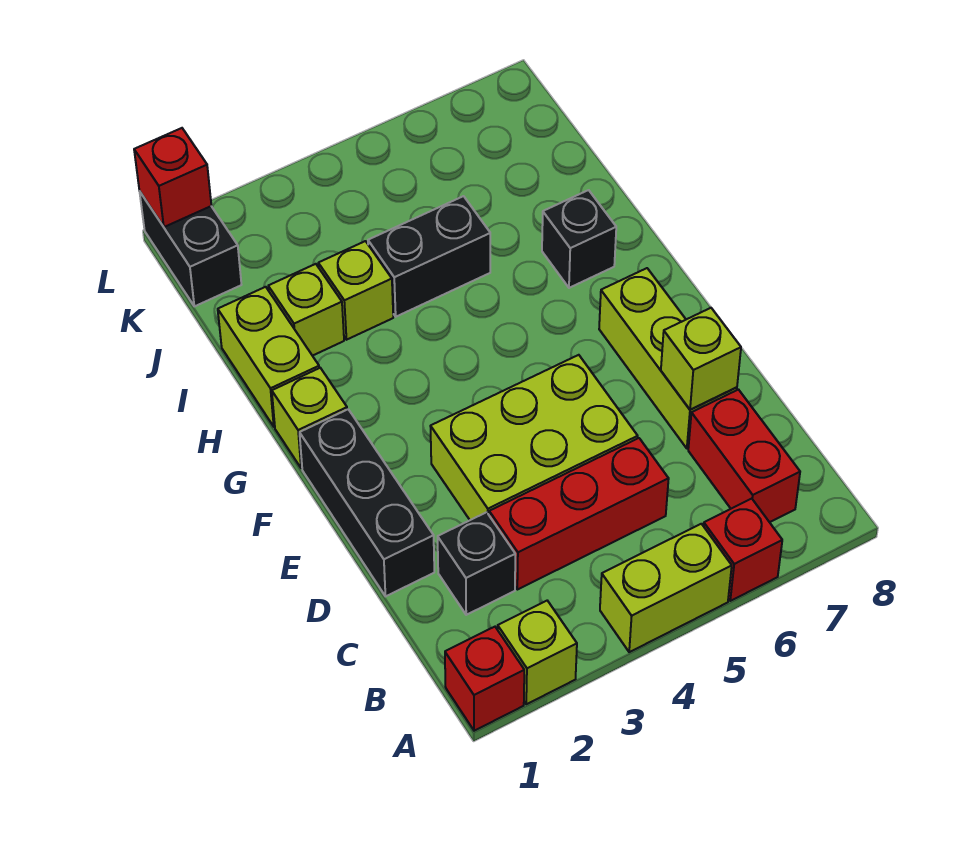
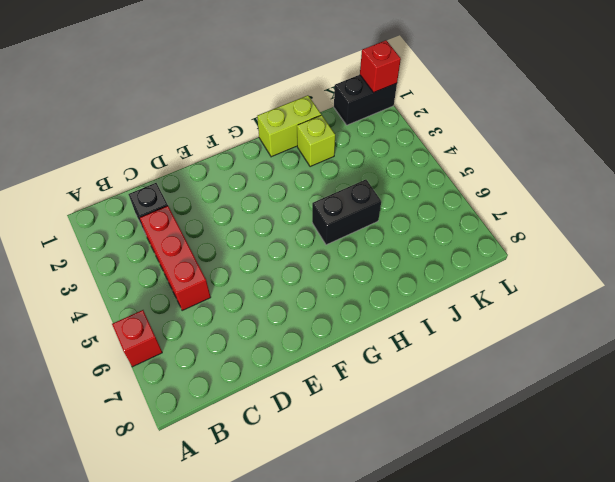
black 1x2 brick [312,180,381,245] -> black 1x2 brick turned to [368,196,490,317]
none -> red 1x1 brick [445,627,524,731]
none -> lime 1x1 brick [498,601,577,704]
none -> lime 1x2 brick [600,524,732,652]

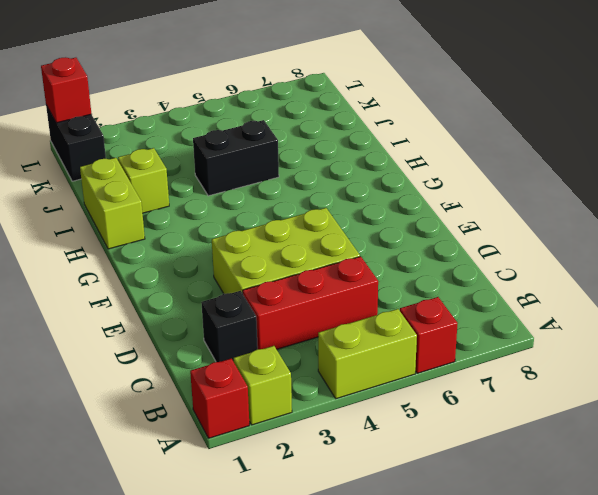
none -> red 1x2 brick [688,390,800,522]
none -> black 1x3 brick [300,409,434,596]
none -> lime 1x3 brick [599,268,737,448]

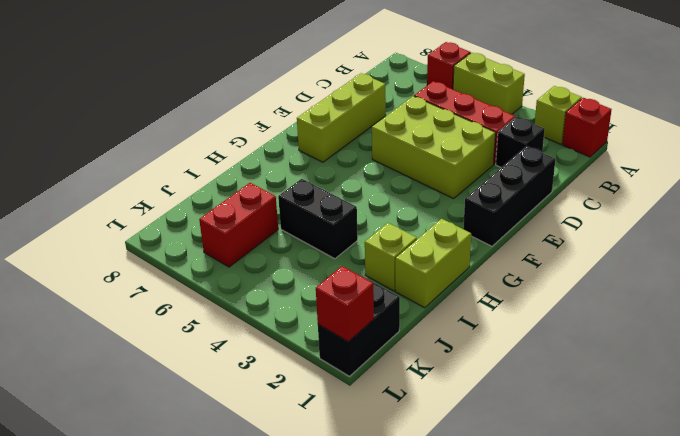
red 1x2 brick [199,183,278,267] -> red 1x2 brick moved to [688,390,800,522]
none -> lime 1x1 brick [272,368,347,468]
none -> black 1x1 brick [542,190,616,288]
none -> lime 1x1 brick [318,241,393,340]

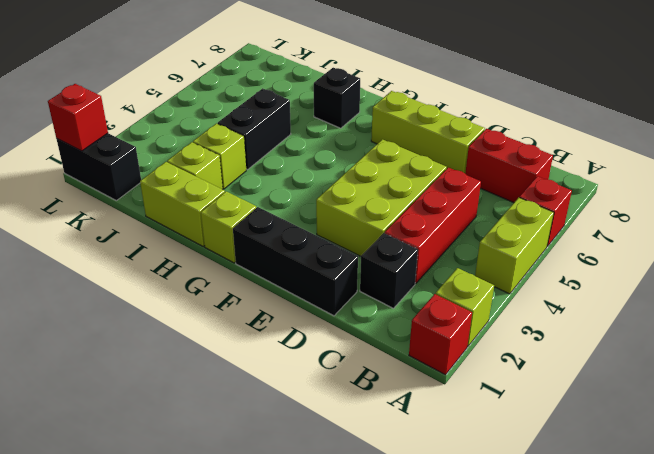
none -> lime 1x1 brick [661,308,741,410]

